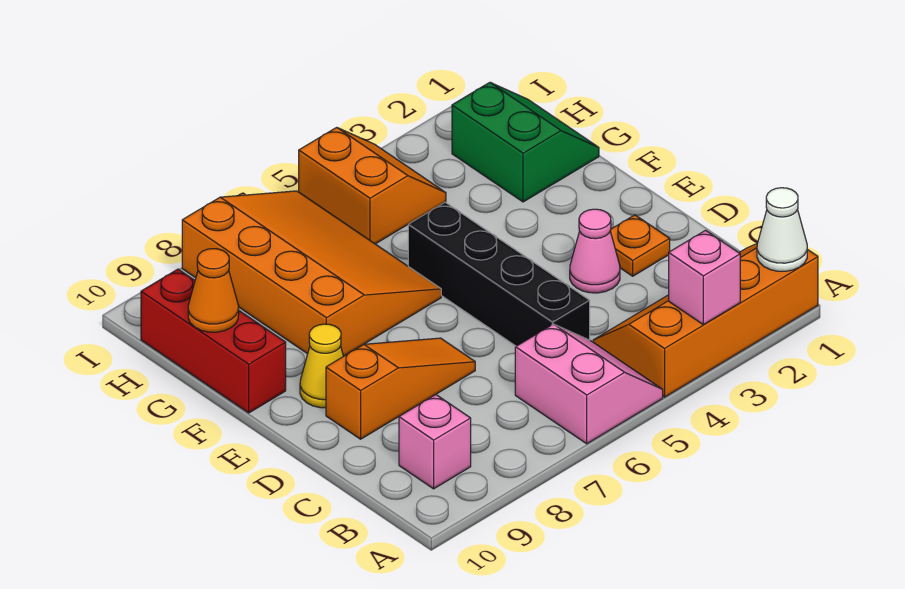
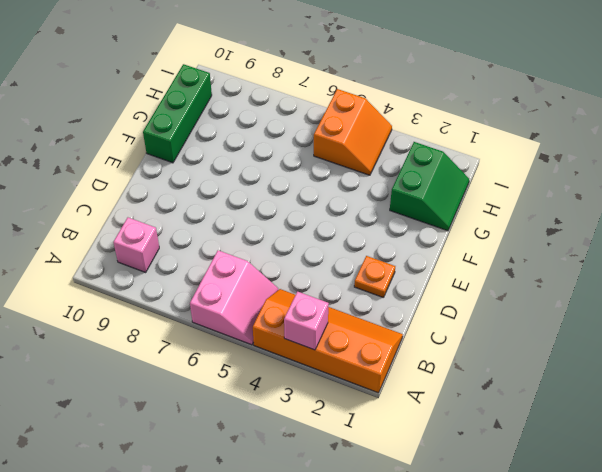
green 1x3 brick [143,64,212,163] -> red 1x3 brick [141,269,286,413]
none -> black 1x4 brick [408,202,590,346]
none -> pink 1x1 cone [570,209,620,293]
none -> orange 1x3 slope [326,338,475,439]

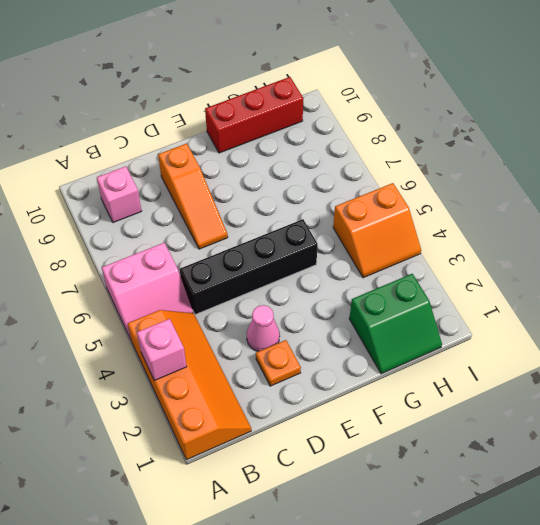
none -> yellow 1x1 cone [300,324,343,408]
none -> orange 3x4 slope [182,191,441,356]
none -> white 1x1 cone [757,188,807,271]

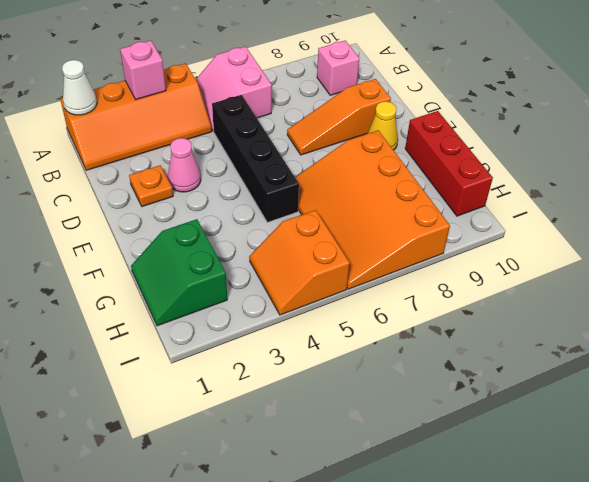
none -> orange 1x1 cone [188,249,239,332]

